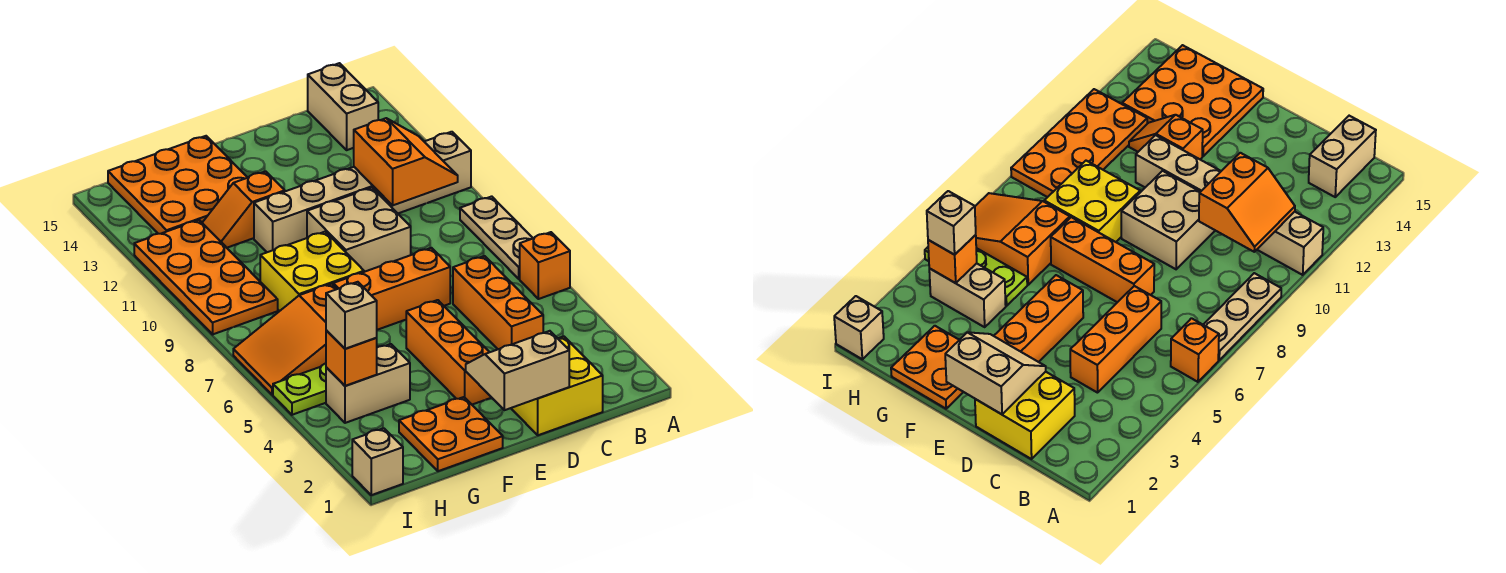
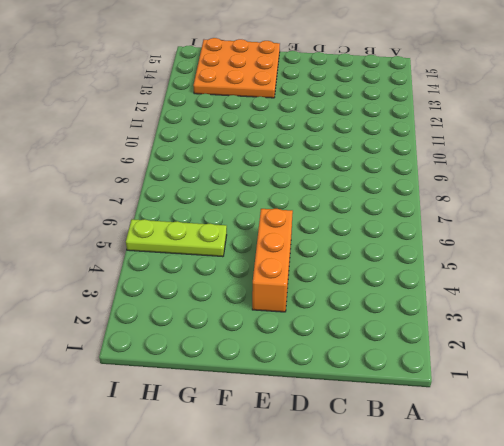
none -> orange 1x1 brick [520,232,570,299]
none -> tan 1x3 plate [460,196,533,279]
none -> tan 1x6 brick [254,132,471,252]

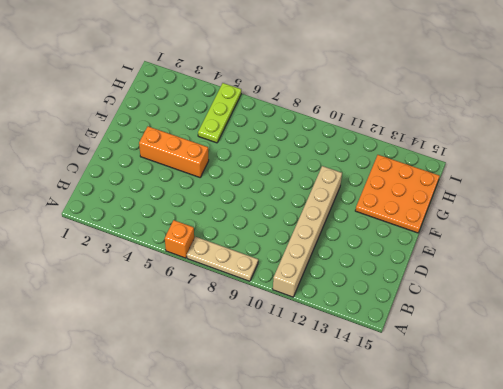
none -> tan 1x2 brick [308,63,378,150]
none -> yellow 2x2 brick [511,336,603,435]
none -> orange 1x3 brick [453,256,543,349]

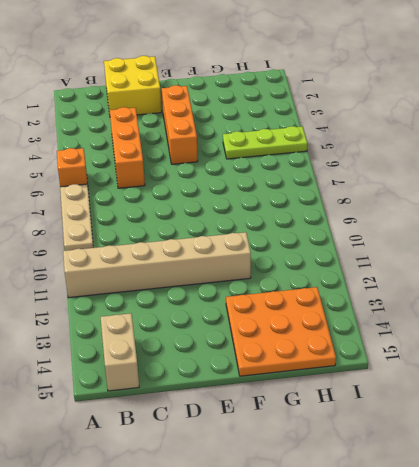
none -> orange 1x3 brick [333,248,450,330]
none -> tan 2x2 brick [307,188,411,272]
none -> orange 2x2 plate [399,397,503,471]

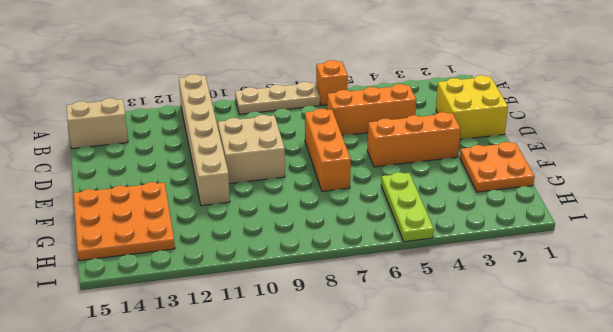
none -> yellow 2x2 brick [260,232,364,311]
none -> orange 1x2 slope [202,171,285,248]
none -> tan 1x2 brick [326,344,410,423]

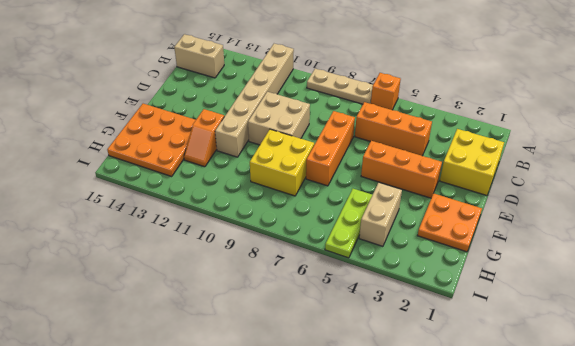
none -> orange 2x3 slope [233,284,336,395]
none -> orange 2x4 plate [134,220,278,334]
none -> tan 1x1 brick [352,428,403,495]

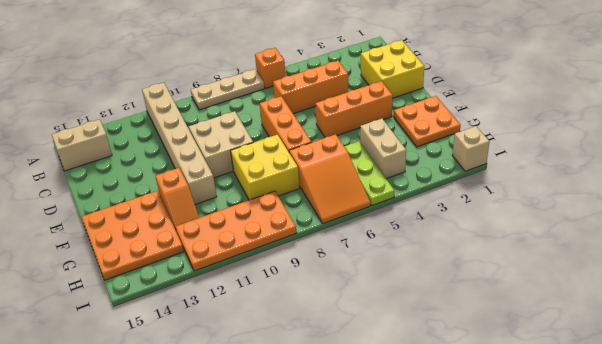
none -> orange 2x2 slope [354,118,458,205]
none -> tan 2x2 slope [466,331,569,410]
none -> orange 1x1 brick [326,331,377,386]

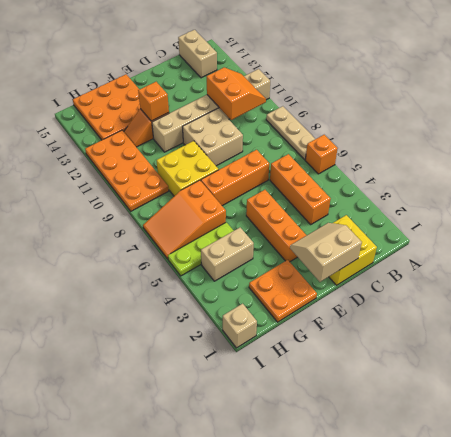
orange 1x1 brick [138,82,169,121] -> orange 1x1 brick moved to [326,331,377,386]
none -> tan 1x1 brick [326,282,377,349]

